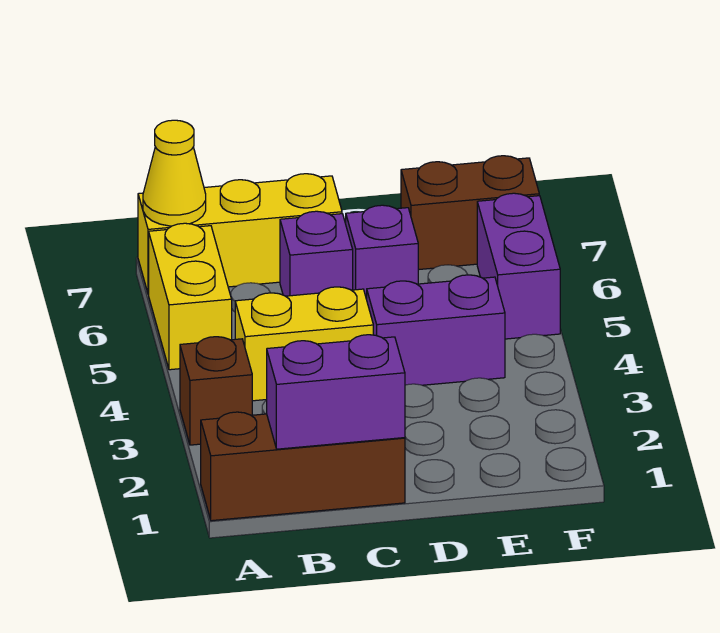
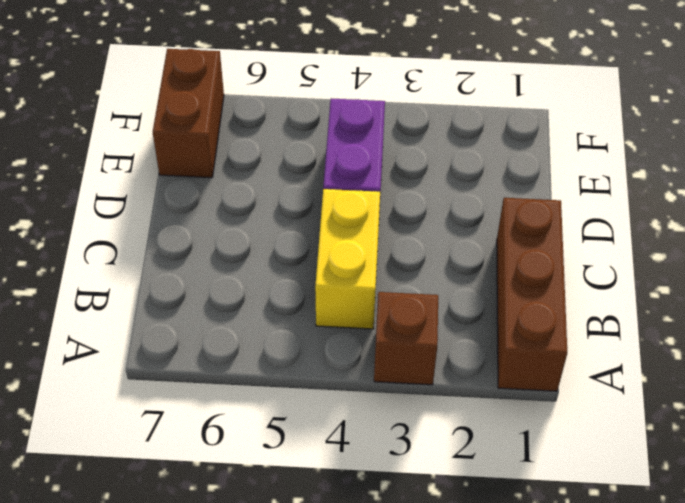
none -> yellow 1x2 brick [149,223,232,370]
none -> yellow 1x3 brick [138,174,342,294]
none -> purple 1x1 brick [280,211,353,296]

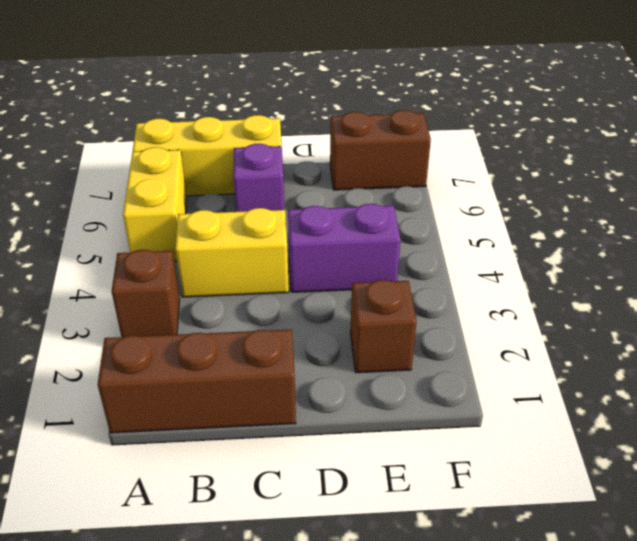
brown 1x1 brick [350,280,417,373] -> none
none -> purple 1x1 brick [346,205,418,299]
none -> purple 1x2 brick [477,193,560,339]
none -> yellow 1x1 cone [143,120,206,226]

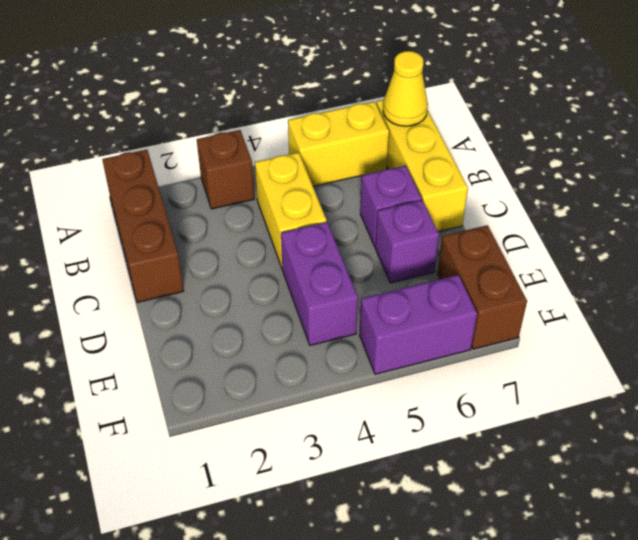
none -> purple 1x2 brick [267,335,405,449]

